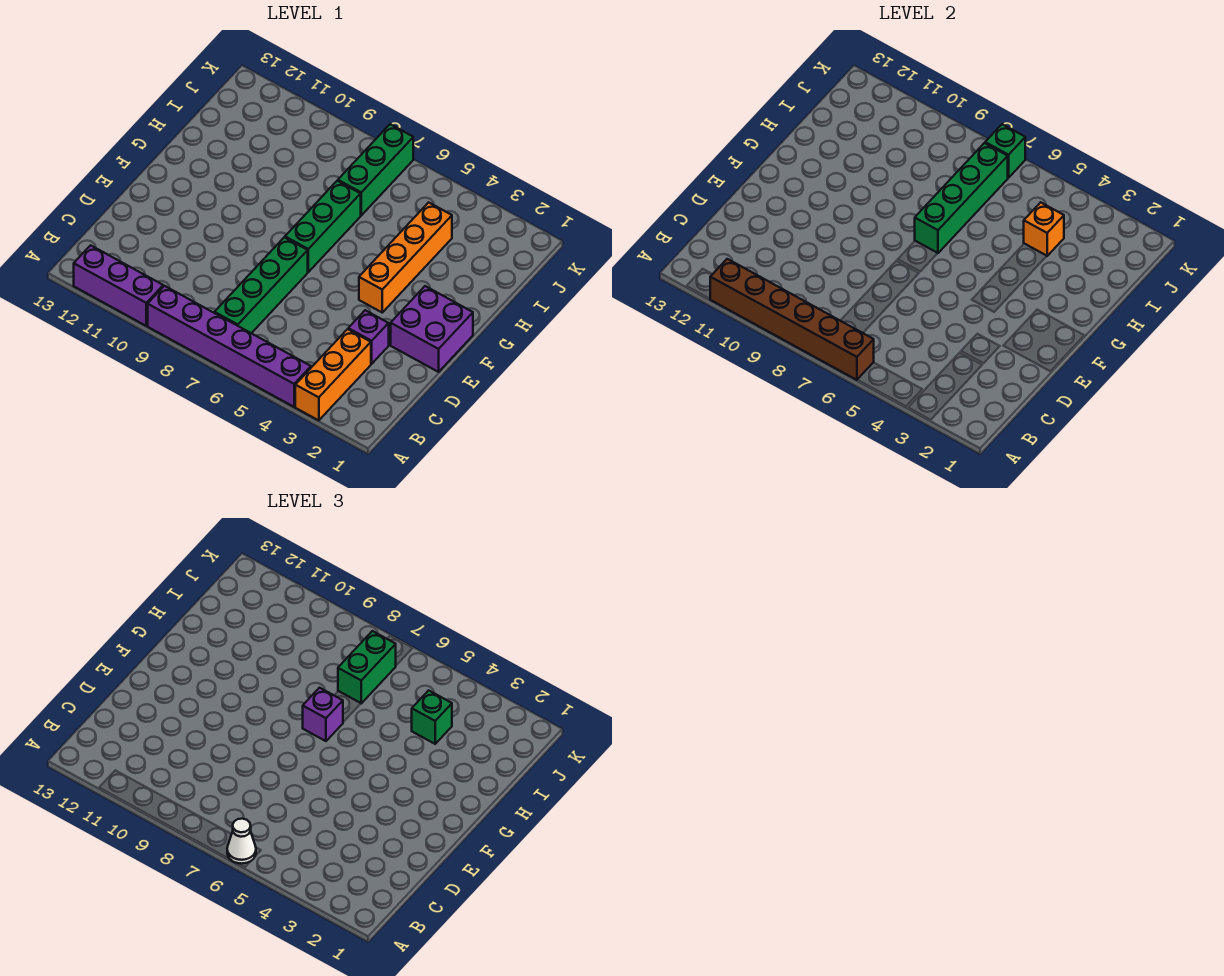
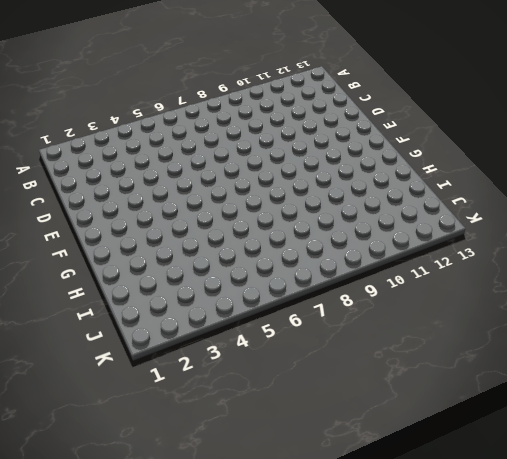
none -> orange 1x3 brick [295,329,371,420]
none -> purple 1x6 brick [148,286,311,407]
none -> purple 1x3 brick [74,245,163,326]

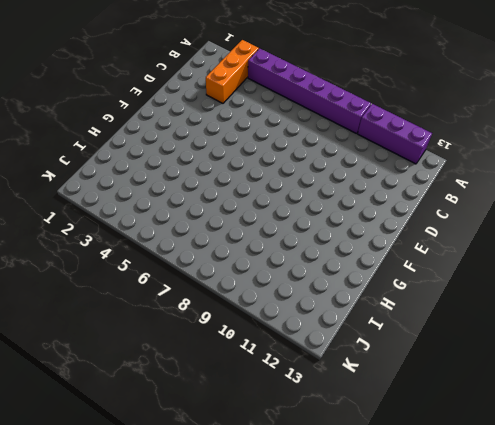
none -> green 1x4 brick [214,237,308,333]
none -> purple 1x1 brick [348,310,389,364]
none -> purple 2x2 brick [391,286,473,372]

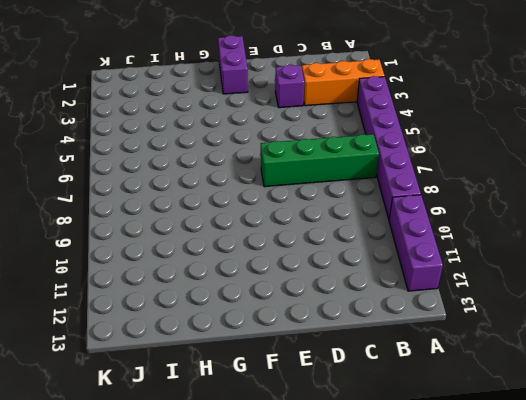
purple 1x2 brick [218,35,248,94] -> purple 2x2 brick [391,286,473,372]
none -> orange 1x4 brick [359,202,452,312]
none -> green 1x3 brick [285,181,361,272]
none -> green 1x3 brick [338,124,413,215]

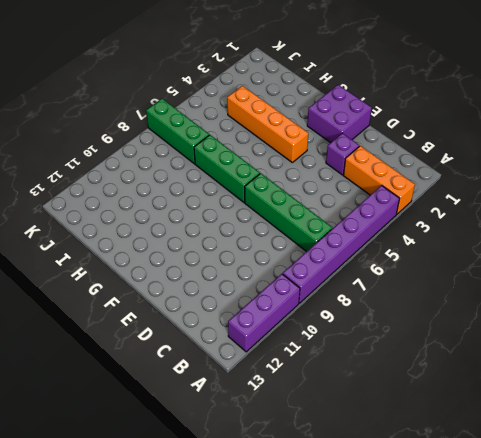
none -> brown 1x6 brick [710,259,874,380]
none -> green 1x4 brick [915,143,1008,253]
none -> orange 1x1 brick [1024,202,1064,256]

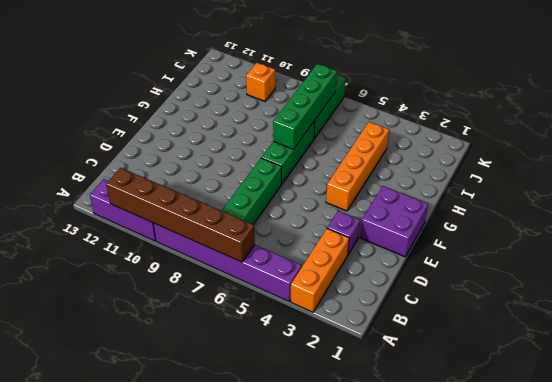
orange 1x1 brick [246,63,275,101] -> orange 1x1 brick moved to [1024,202,1064,256]
none -> green 1x1 brick [985,124,1025,178]
none -> white 1x1 cone [227,819,256,864]
none -> purple 1x1 brick [303,688,343,741]

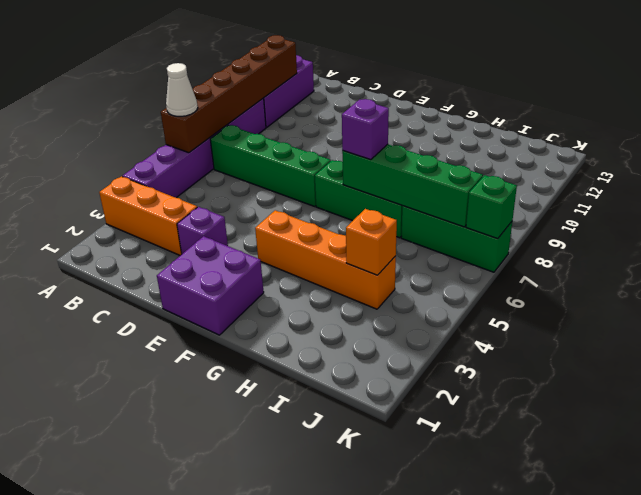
none -> green 1x1 brick [412,690,452,744]
none -> green 1x2 brick [338,631,396,703]

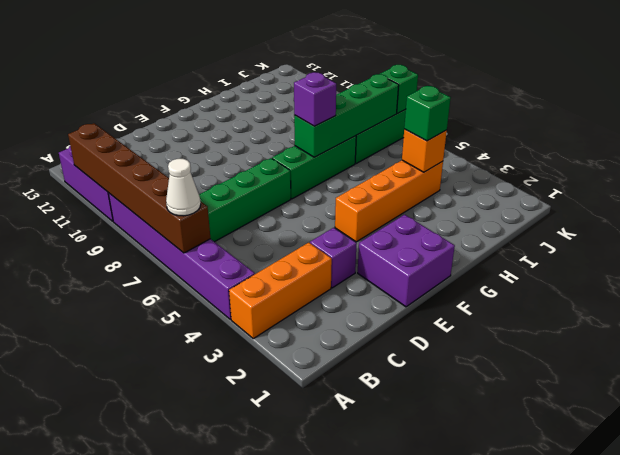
none -> green 1x2 brick [338,631,396,703]

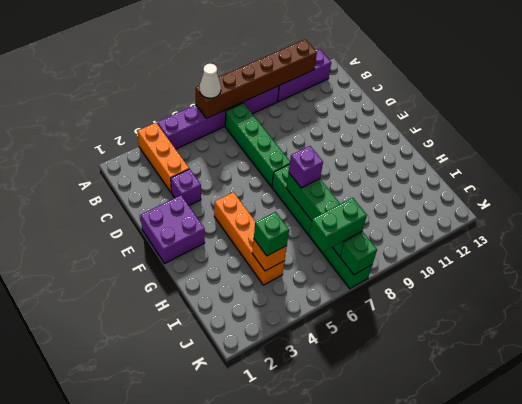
green 1x2 brick [309,198,367,252] -> green 1x2 brick turned to [338,631,396,703]

